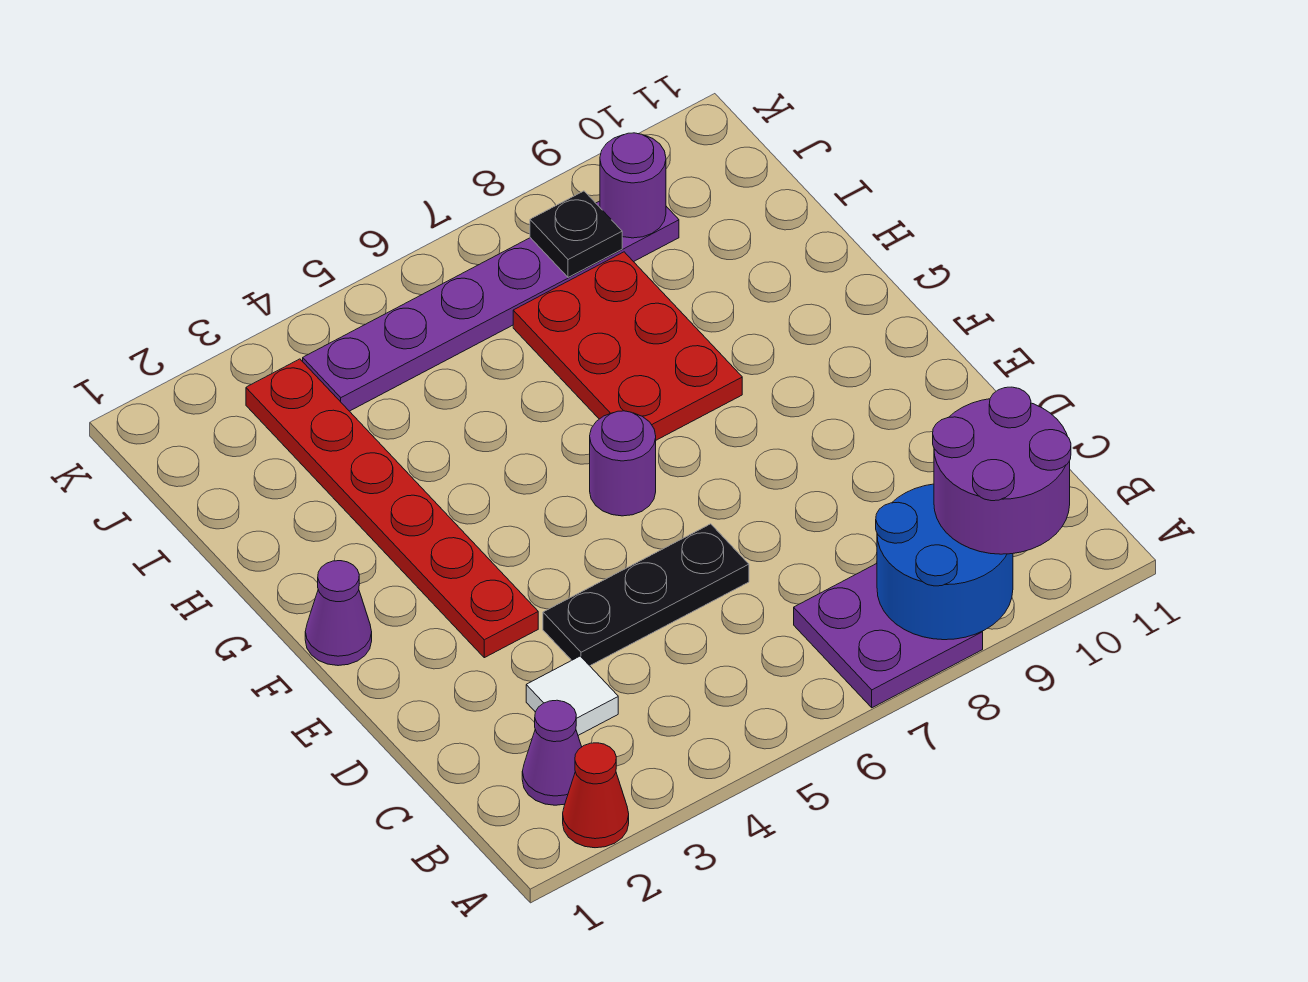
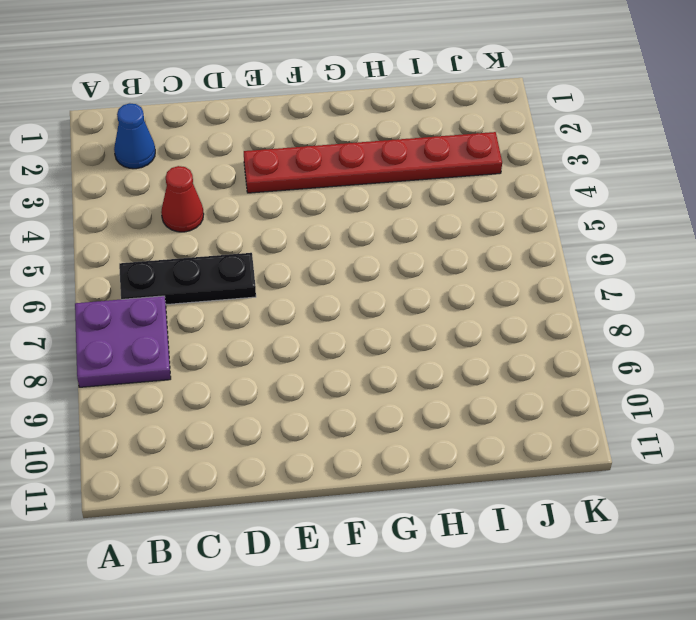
blue 1x1 cone [114,103,155,169] -> purple 1x1 cone [522,700,582,805]
black 1x3 plate [119,253,256,305] -> black 1x3 plate turned to [543,524,749,666]
red 1x1 cone [161,166,204,232] -> red 1x1 cone moved to [563,743,629,848]
none -> white 1x1 tile [526,656,618,735]
none -> purple 1x1 cone [305,561,372,666]
none -> purple 1x1 round brick [590,411,656,516]

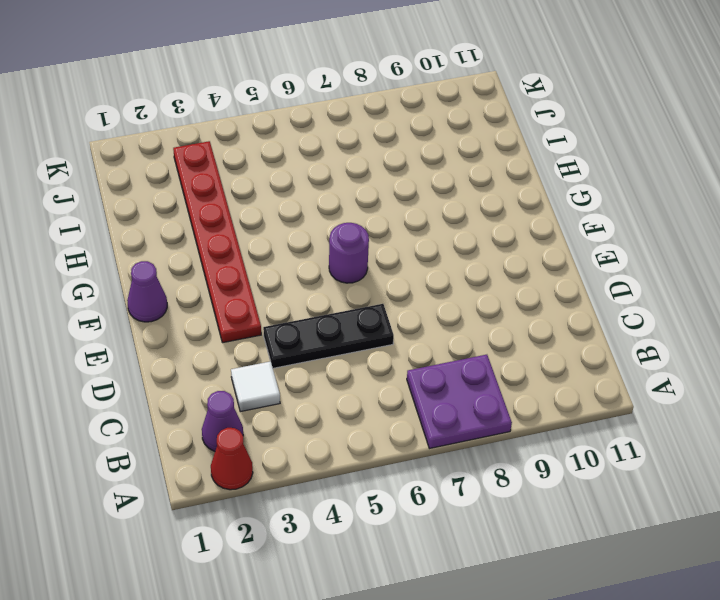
none -> red 2x3 plate [513,252,742,440]
none -> purple 1x6 plate [303,201,679,411]
none -> blue 2x2 round brick [876,484,1013,640]

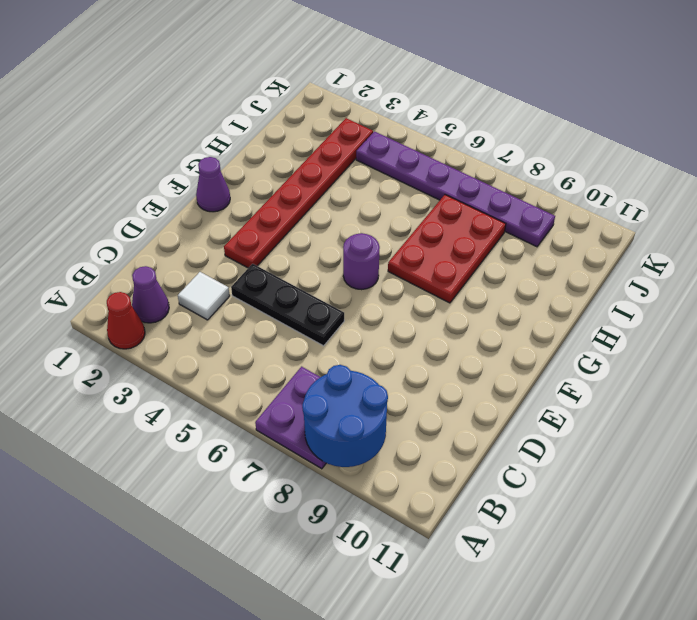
none -> black 1x1 plate [530,191,622,277]
none -> purple 1x1 round brick [600,133,666,238]
none -> purple 2x2 round brick [933,387,1071,554]

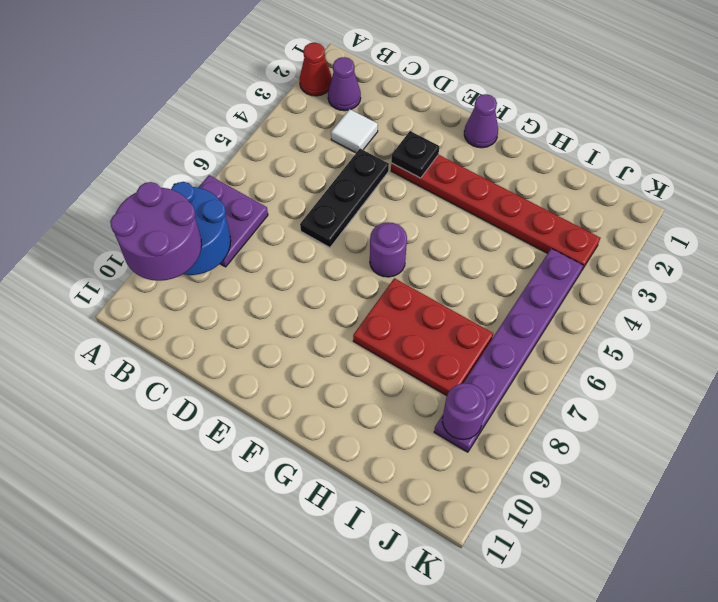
black 1x1 plate [391,131,439,178] -> black 1x1 plate moved to [530,191,622,277]

